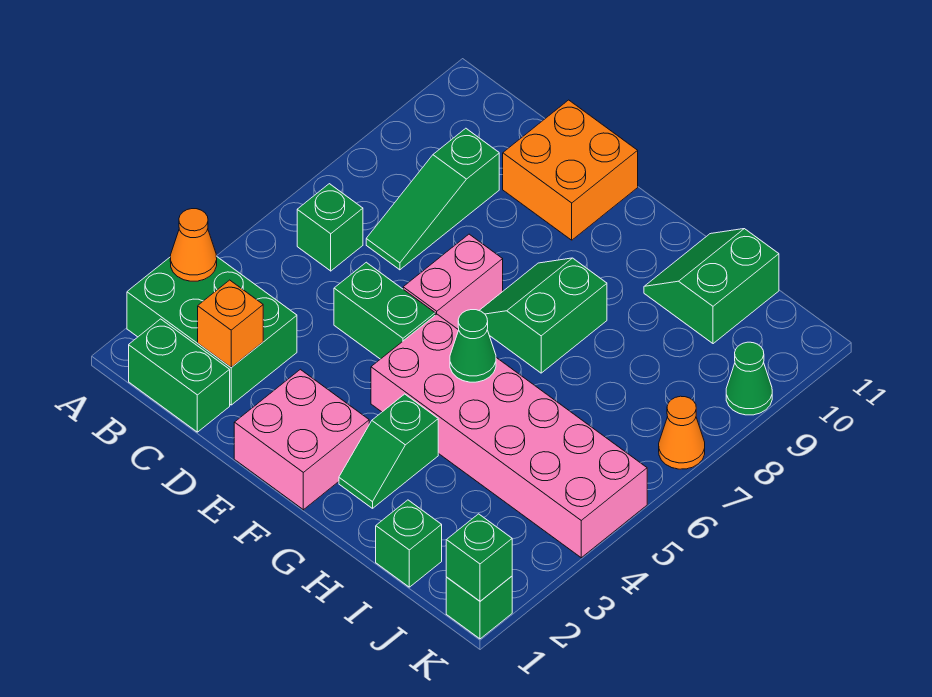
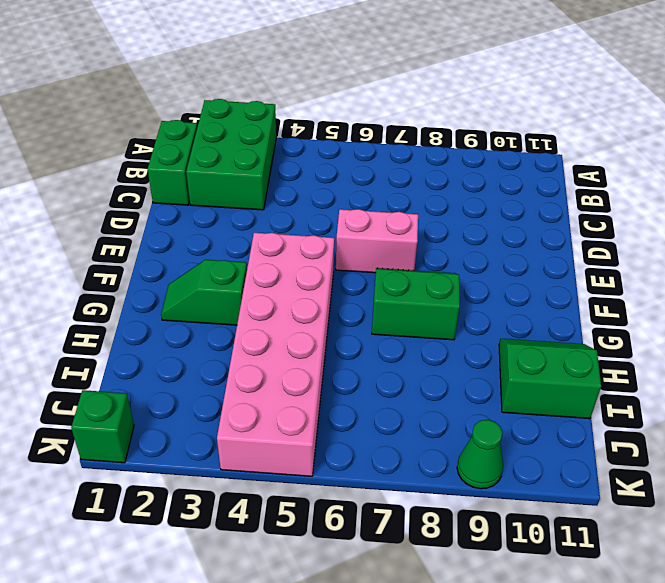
none -> green 1x1 brick [297,184,363,271]
none -> green 1x3 slope [366,128,499,270]
none -> green 1x2 brick [334,262,435,359]

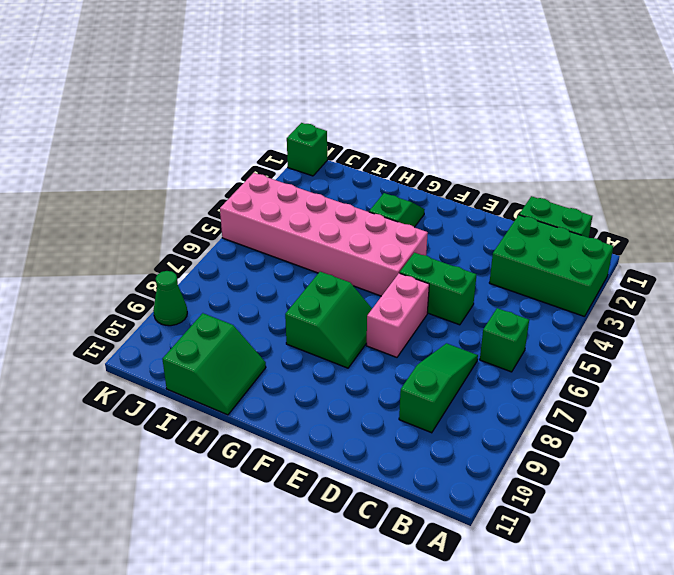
none -> orange 2x2 brick [503,100,638,240]
none -> pink 2x2 brick [234,369,369,510]
none -> green 1x1 brick [376,500,442,587]

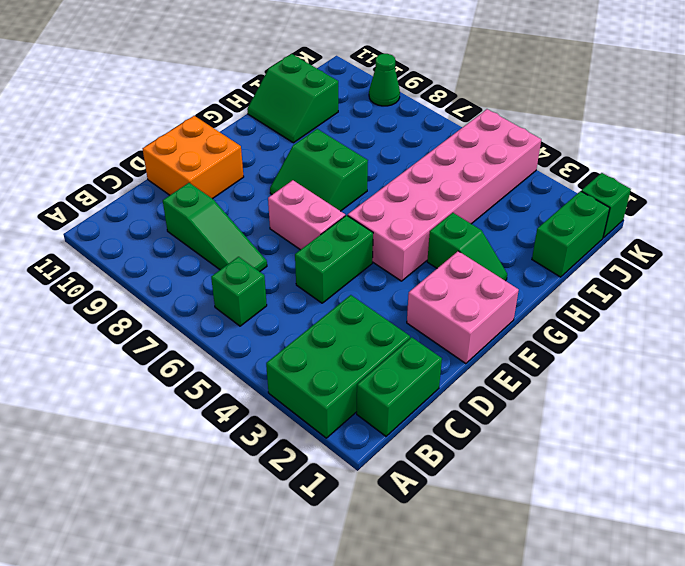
green 1x2 brick [532,191,610,277] -> green 1x1 brick [376,500,442,587]
none -> orange 1x1 cone [659,396,705,469]
none -> orange 1x1 cone [170,209,217,281]
none -> orange 1x1 brick [198,280,263,367]

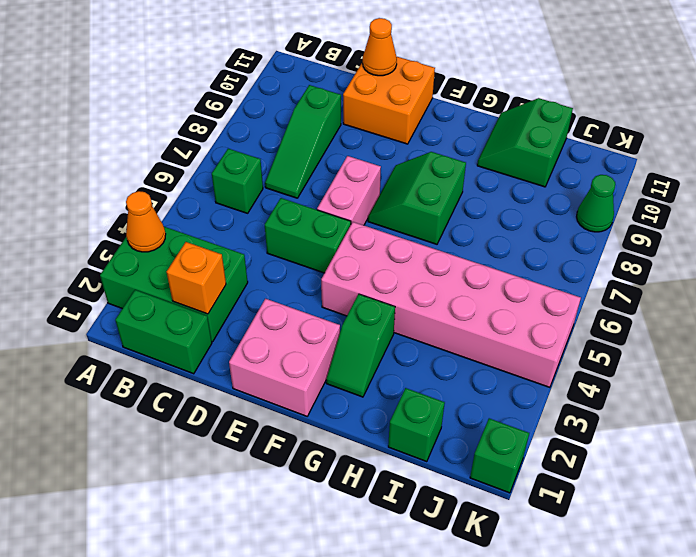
orange 1x1 cone [363,18,397,76] -> orange 1x1 cone moved to [659,396,705,469]
none -> green 1x1 cone [450,310,496,382]
none -> green 1x1 brick [446,514,512,601]

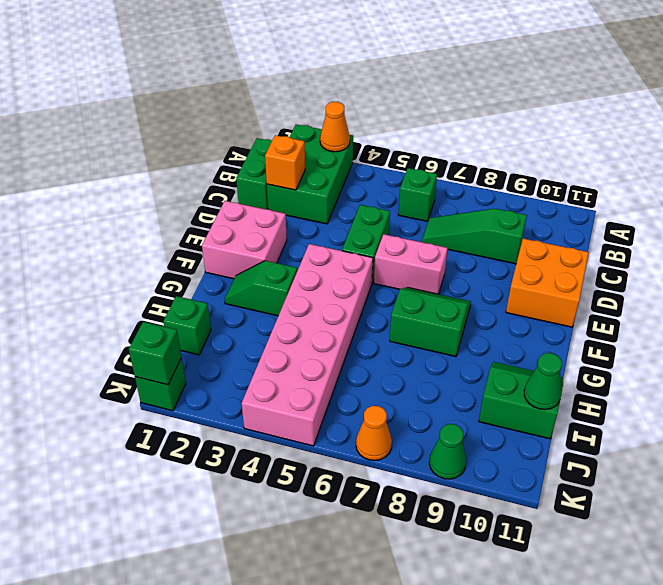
green 1x1 cone [524,353,562,410] -> green 1x1 cone moved to [450,310,496,382]

